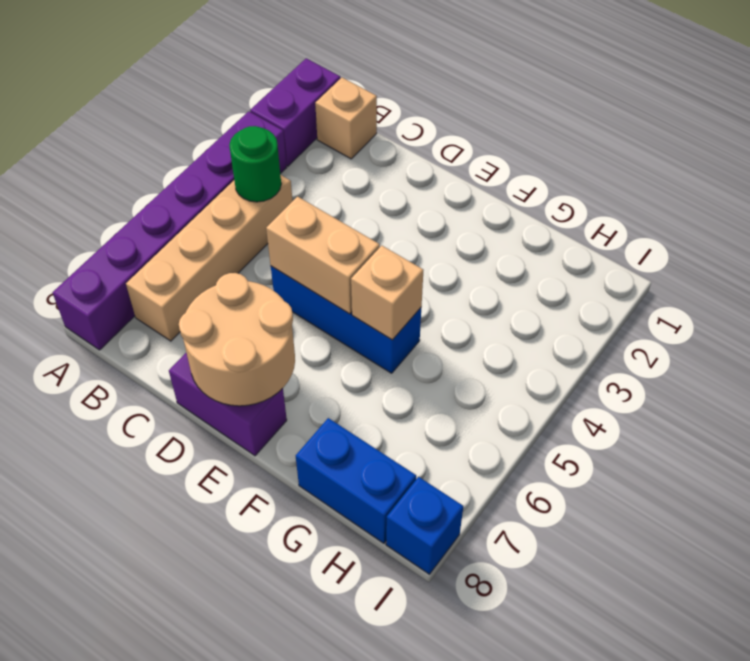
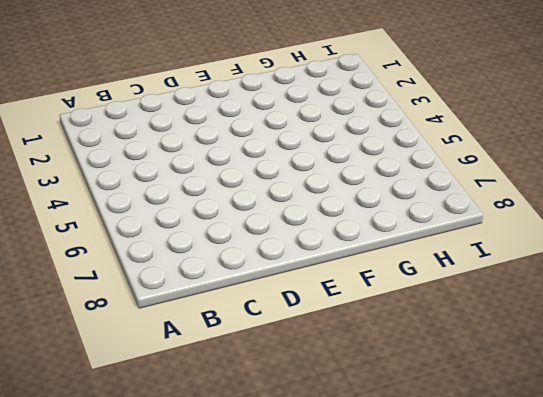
none -> purple 1x2 brick [250,58,340,166]
none -> purple 1x6 brick [53,111,287,350]
none -> tan 1x1 brick [315,78,377,159]

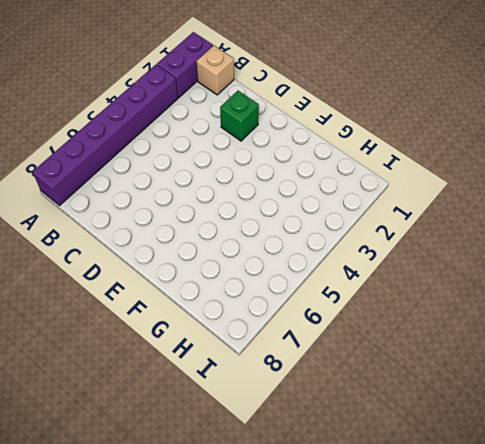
green 1x1 brick [220,91,259,141] -> none
none -> tan 1x4 brick [126,175,292,341]
none -> blue 1x3 brick [271,266,421,373]
none -> purple 1x2 brick [169,353,287,456]

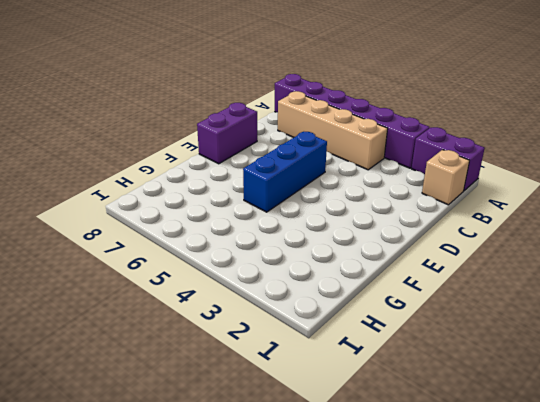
none -> blue 1x2 brick [296,418,416,543]
none -> blue 1x1 brick [386,477,463,574]
none -> green 1x1 round brick [229,126,281,202]

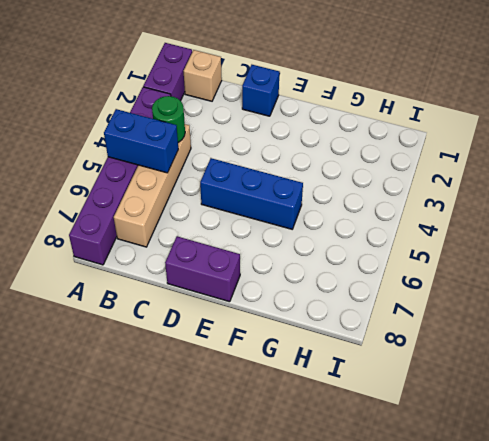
blue 1x2 brick [104,109,178,173] -> blue 1x2 brick moved to [296,418,416,543]
blue 1x1 brick [242,65,279,116] -> blue 1x1 brick moved to [386,477,463,574]
none -> tan 1x2 brick [266,197,380,314]
none -> tan 2x2 round brick [179,273,295,406]
none -> tan 1x1 brick [351,246,423,340]

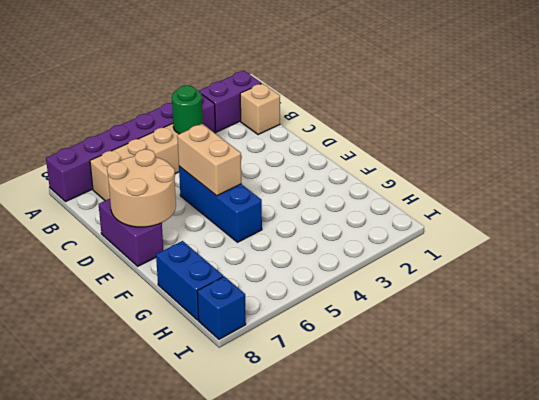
none -> tan 1x1 brick [351,246,423,340]

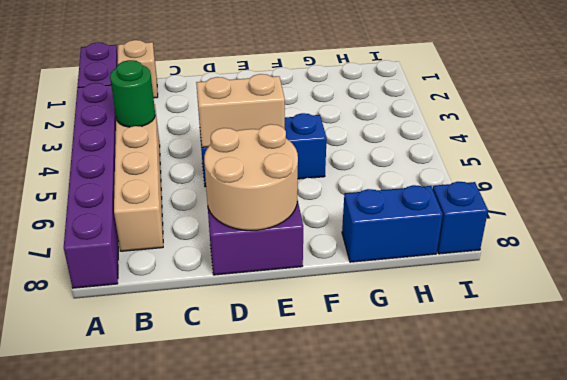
none -> tan 1x1 brick [351,246,423,340]

